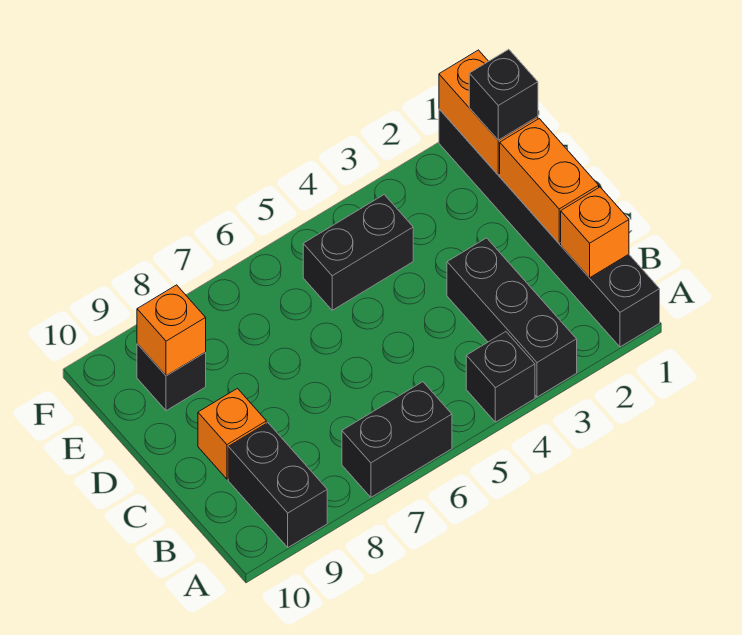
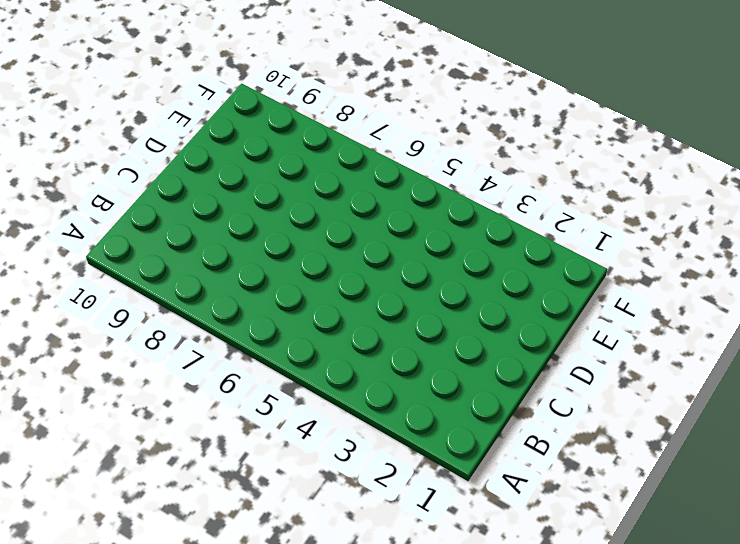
none -> black 1x6 brick [439,109,660,347]
none -> black 1x3 brick [447,238,577,397]
none -> black 1x1 brick [466,332,535,422]

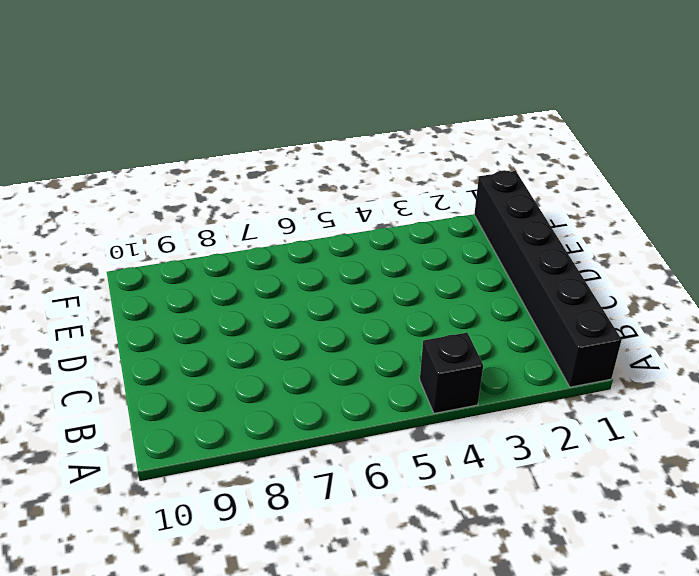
none -> black 1x3 brick [447,238,577,397]
none -> black 1x2 brick [342,382,452,497]
none -> black 1x2 brick [228,423,327,547]

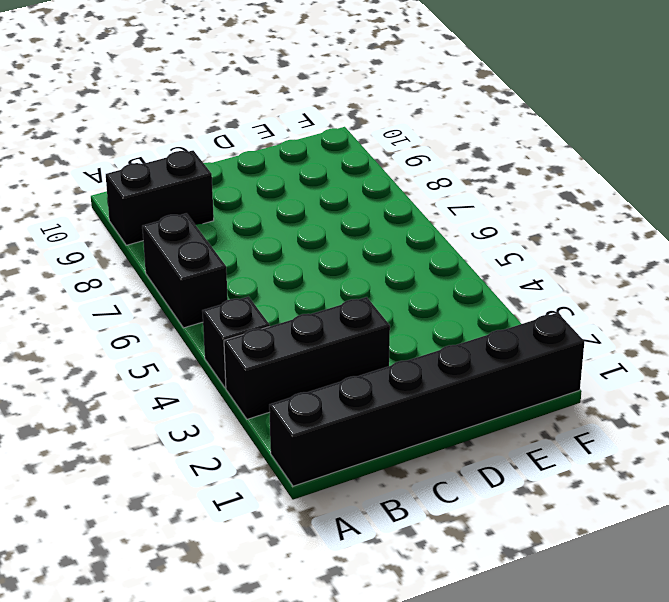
none -> orange 1x1 brick [198,388,266,479]
none -> black 1x2 brick [303,195,413,310]
none -> black 1x1 brick [137,344,206,411]

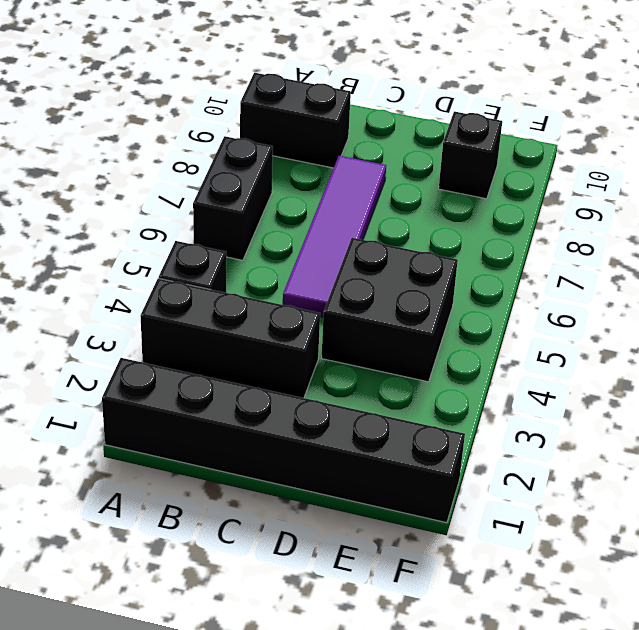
purple 1x4 tile [283,156,386,317] -> none
black 2x2 brick [322,238,458,382] -> black 1x2 brick [303,195,413,310]
none -> orange 1x1 brick [198,388,266,479]
none -> orange 1x1 brick [561,187,629,278]
none -> orange 1x2 brick [500,119,599,243]

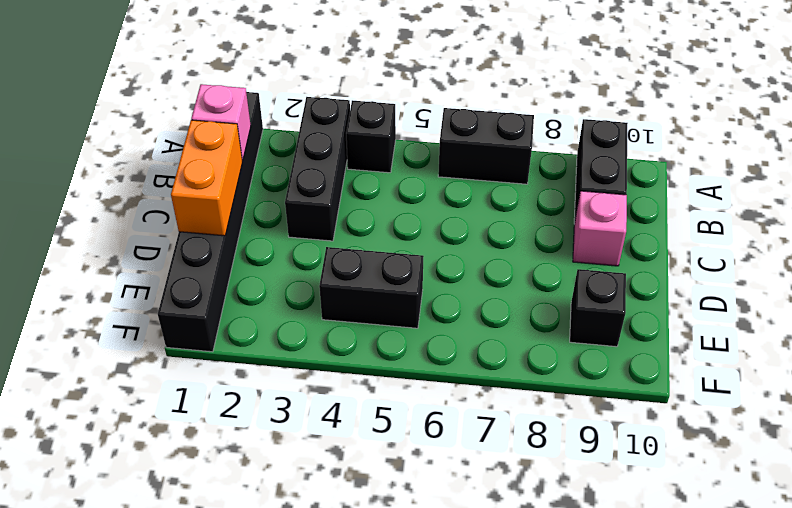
pink 1x1 brick [191,84,251,160] -> orange 1x1 brick [561,187,629,278]
pink 1x1 brick [573,191,627,266] -> orange 1x1 brick [198,388,266,479]
none -> orange 1x2 brick [439,50,538,175]
none -> orange 1x1 brick [137,285,206,376]
none -> black 1x1 brick [469,49,538,140]

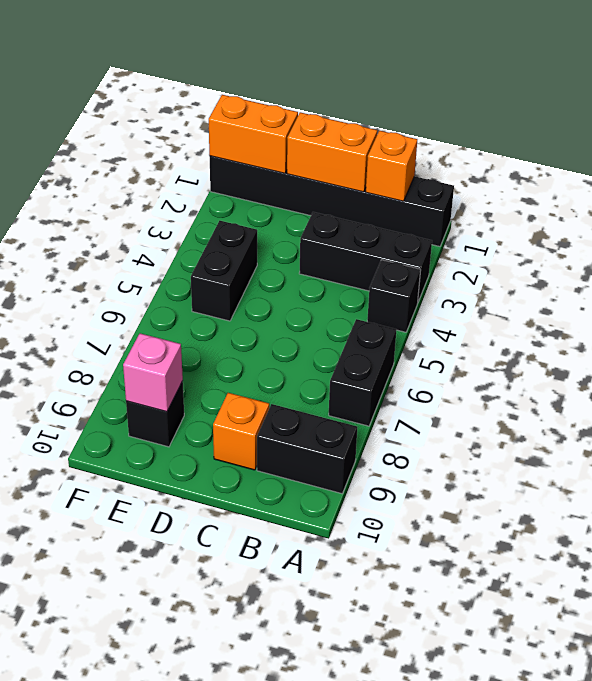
pink 1x1 brick [123,333,183,412] -> orange 1x1 brick [137,285,206,376]
none -> black 1x1 brick [469,49,538,140]

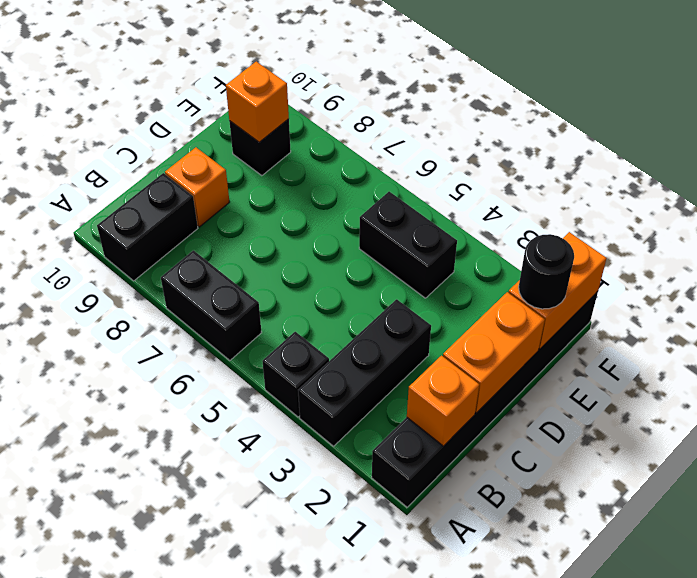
black 1x1 round brick [519,234,574,309] -> black 1x1 brick [469,49,538,140]

